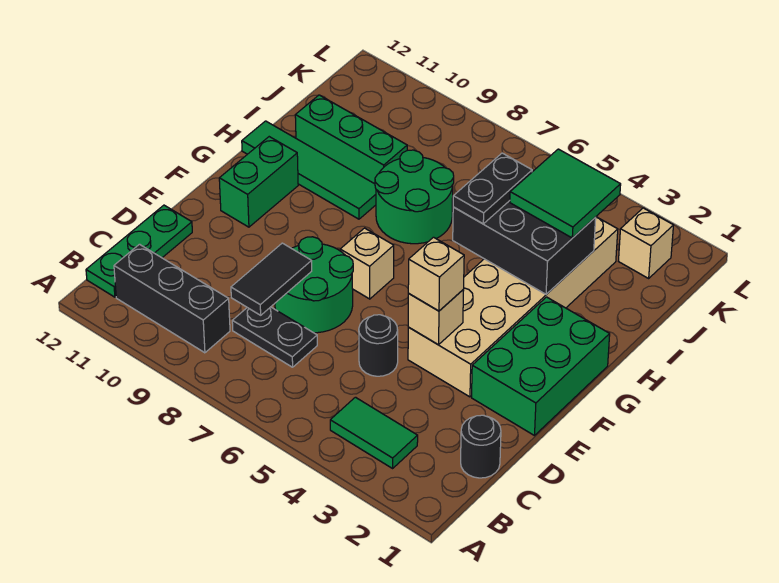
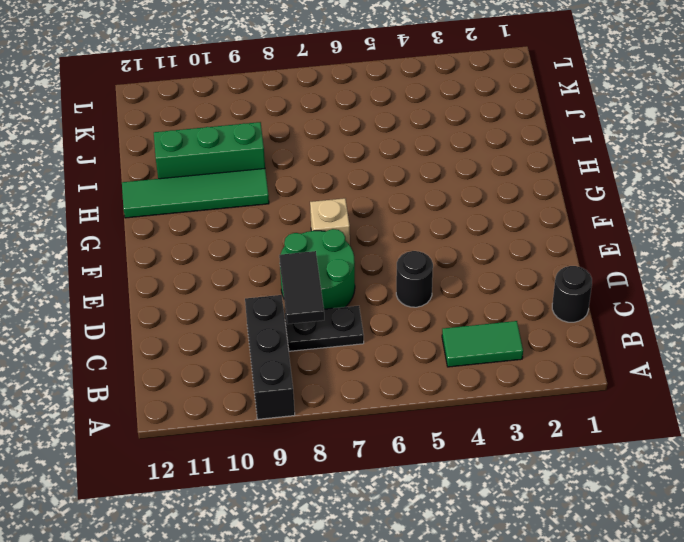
black 1x3 brick [245,295,295,419] -> black 1x3 brick turned to [114,244,230,353]
none -> green 1x3 plate [86,205,192,297]
none -> green 2x3 brick [472,297,610,436]
none -> tan 2x6 brick [408,217,618,397]

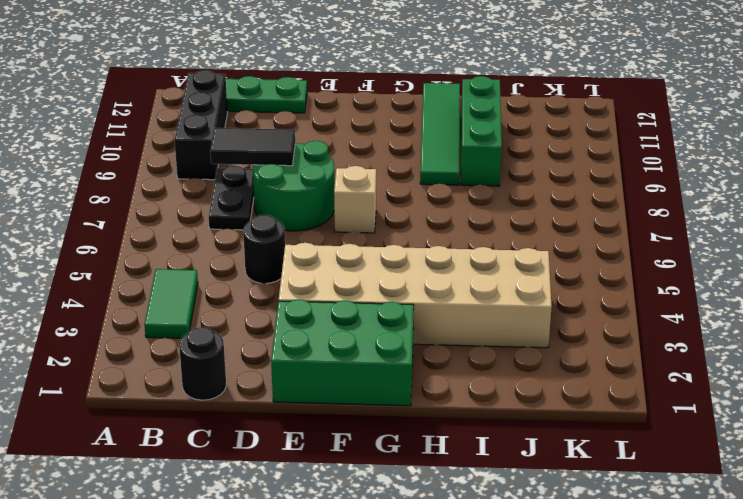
none -> green 1x2 brick [219,137,298,227]
none -> green 2x2 round brick [375,150,454,244]
none -> tan 1x1 brick [619,208,674,278]

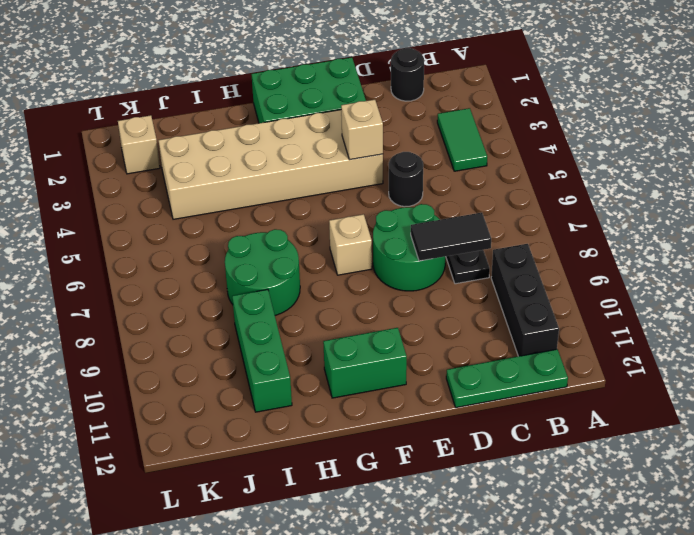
none -> green 1x4 tile [242,121,376,219]
none -> black 2x3 brick [453,201,596,294]
none -> tan 1x1 brick [408,237,464,311]

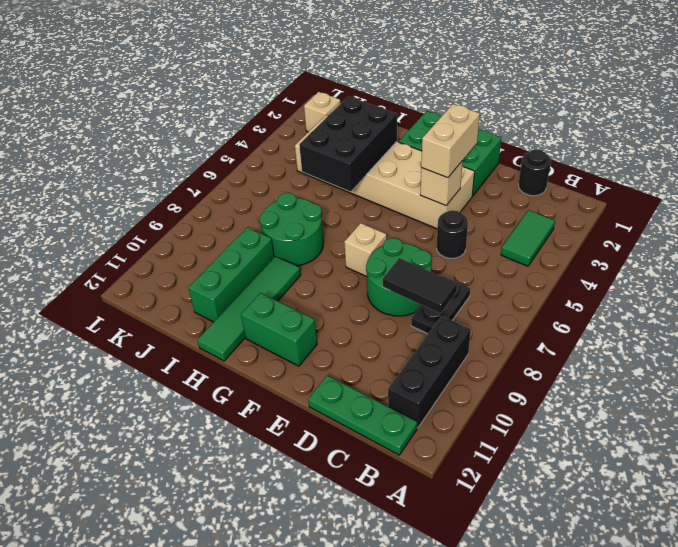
tan 1x2 brick [421,104,480,178] -> tan 1x1 brick [408,237,464,311]
none -> black 1x2 plate [453,153,532,224]
none -> green 2x2 tile [510,149,621,238]

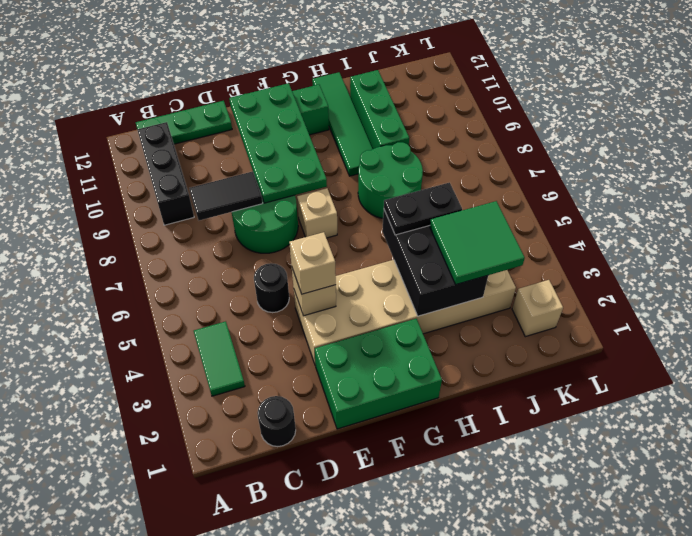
green 2x4 plate [229,83,327,203] -> none
none -> black 1x2 plate [232,307,317,367]

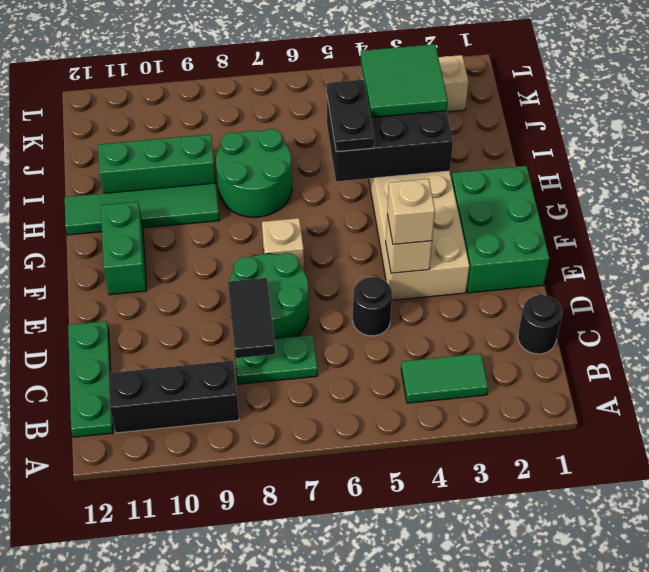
green 1x2 plate [234,335,318,384] -> black 1x2 plate [232,307,317,367]

